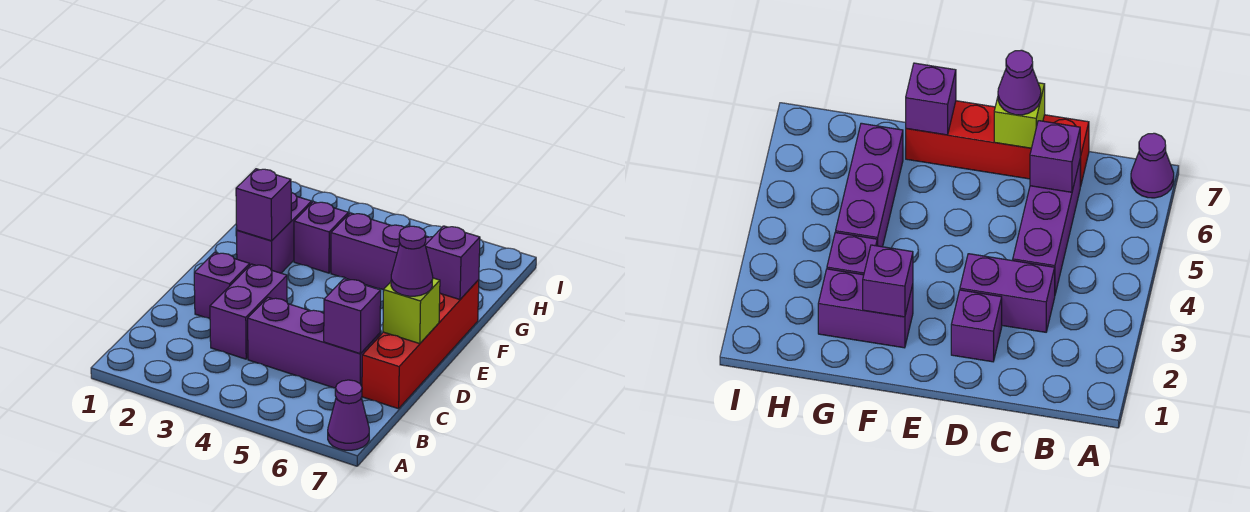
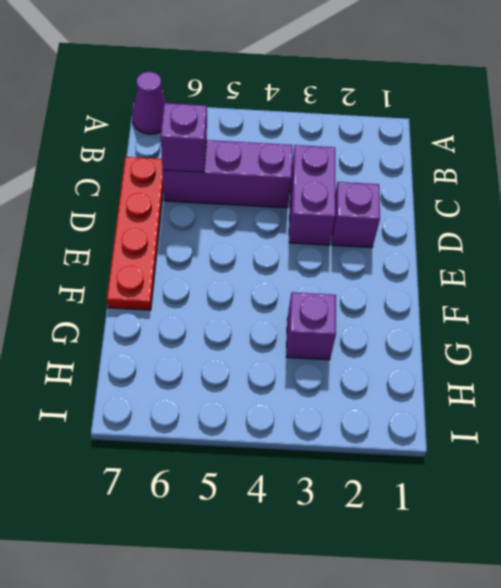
red 1x4 plate [107,157,163,310] -> red 1x4 brick [362,280,479,409]
none -> purple 1x2 brick [237,192,312,273]
none -> purple 1x3 brick [331,213,432,290]
none -> lime 1x1 brick [383,278,440,344]

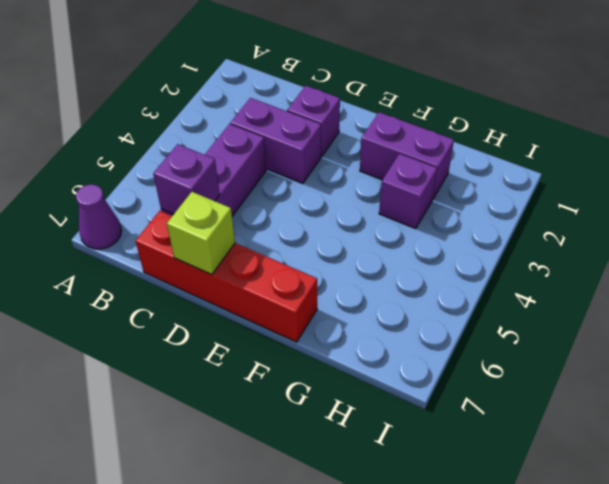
none -> purple 1x3 brick [331,213,432,290]
none -> purple 1x1 brick [236,169,291,241]
none -> purple 1x1 brick [425,226,480,300]

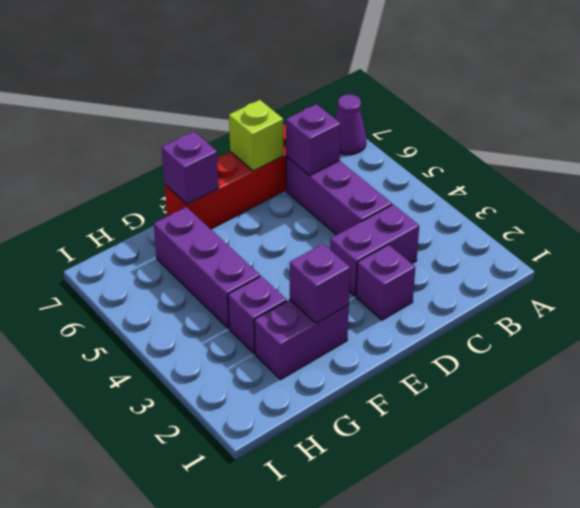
none -> purple 1x1 cone [391,226,433,296]

